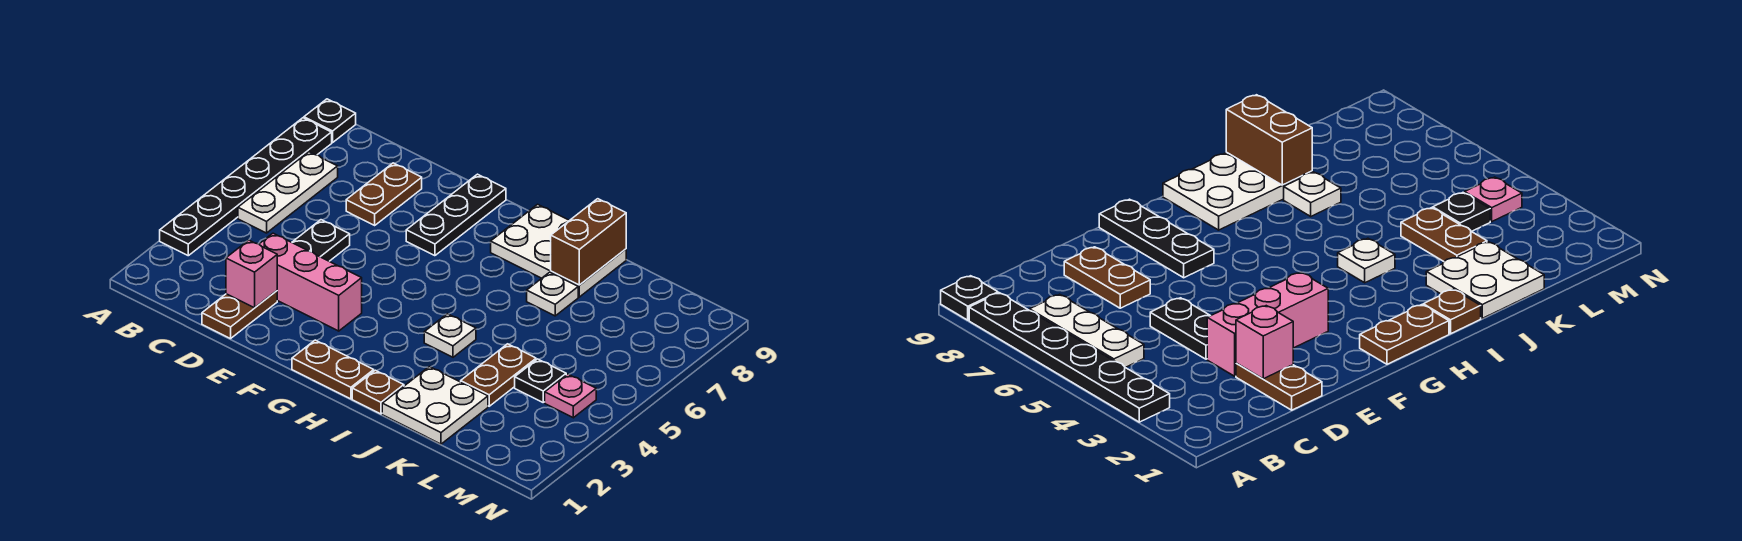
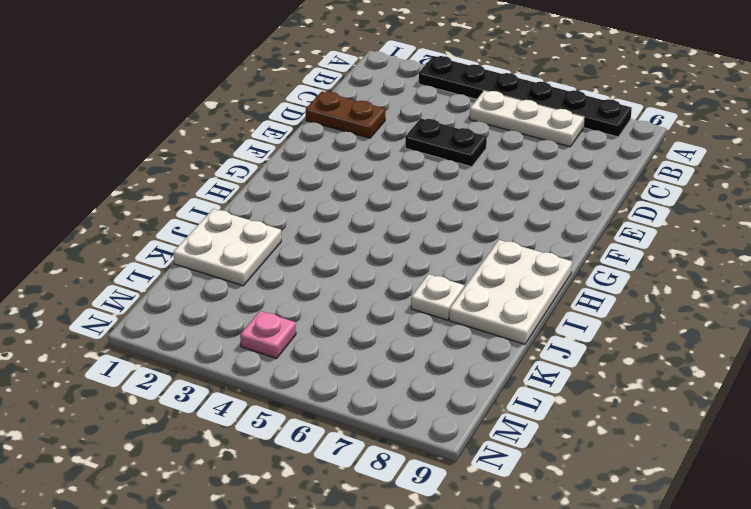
none -> black 1x1 plate [304,99,356,143]
none -> pink 1x3 brick [259,233,362,331]
none -> brown 1x2 plate [346,163,422,225]

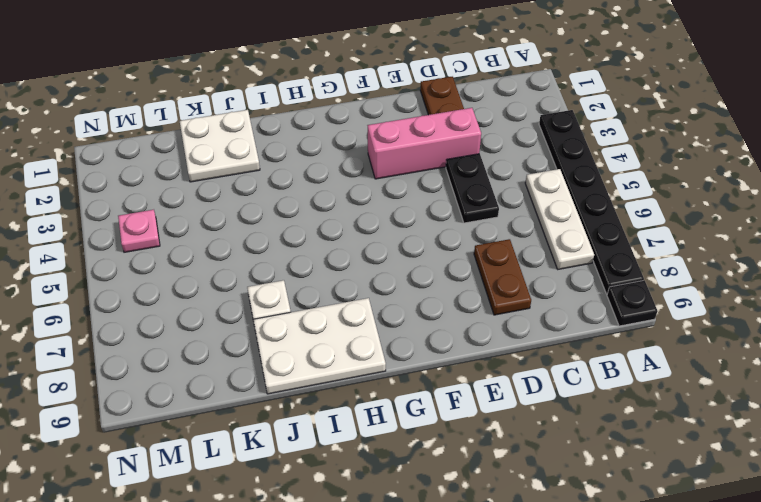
none -> black 1x3 plate [406,174,506,256]
none -> brown 1x2 plate [292,340,374,399]
none -> brown 1x1 plate [352,370,404,414]

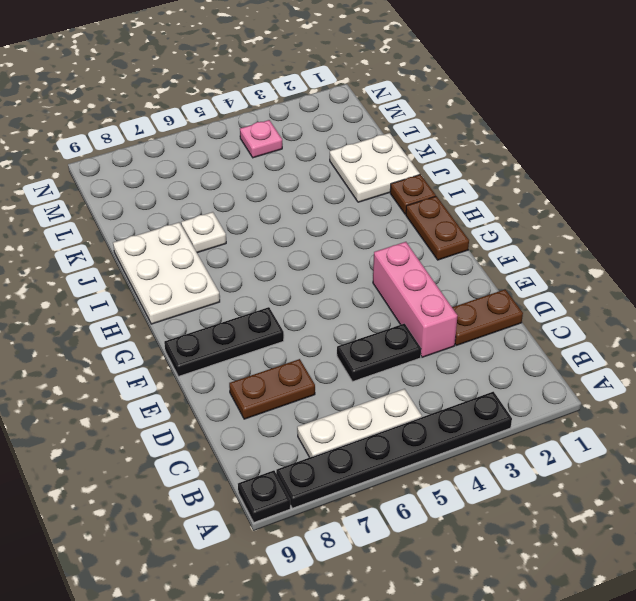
none -> white 1x1 plate [424,314,476,357]
none -> brown 1x2 plate [461,344,536,406]
none -> black 1x1 plate [515,359,566,402]

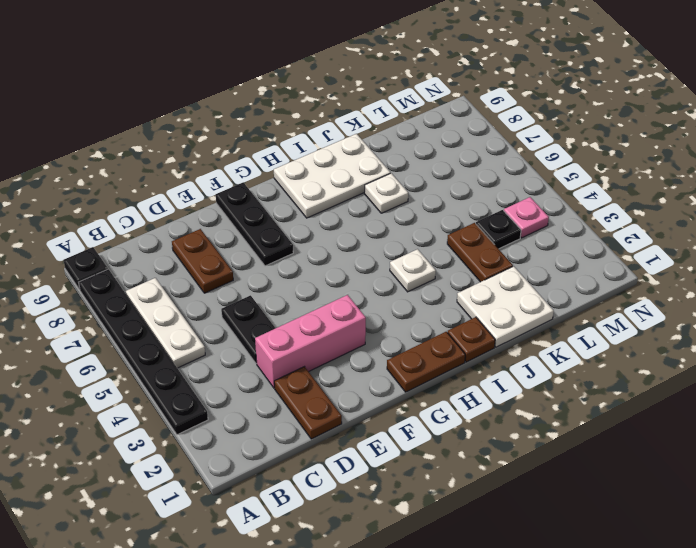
none -> pink 1x1 brick [226,240,277,308]
none -> brown 1x2 brick [551,199,626,285]

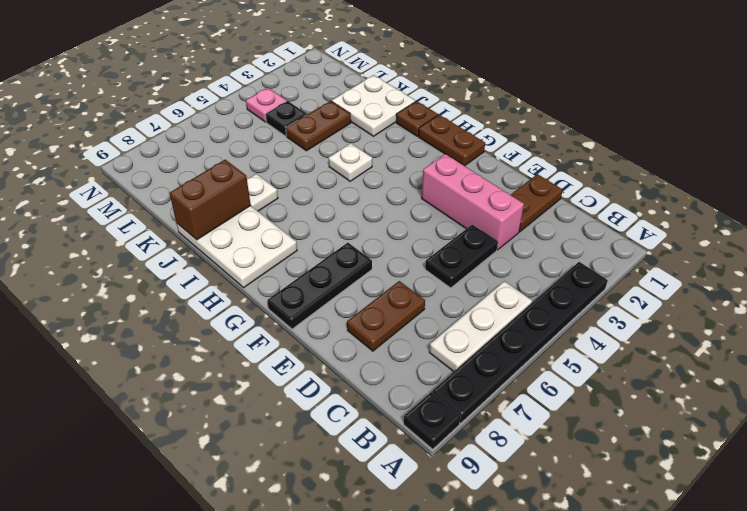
none -> pink 1x1 brick [226,240,277,308]

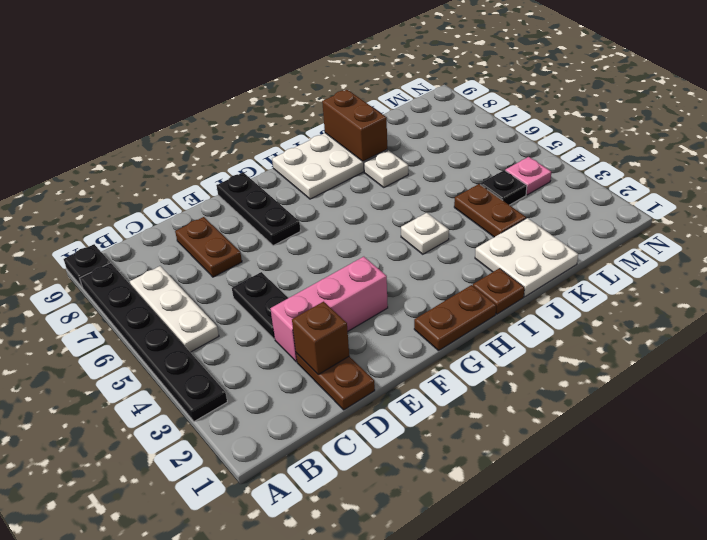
brown 1x1 brick [292,302,349,374] -> pink 1x1 brick [226,240,277,308]

